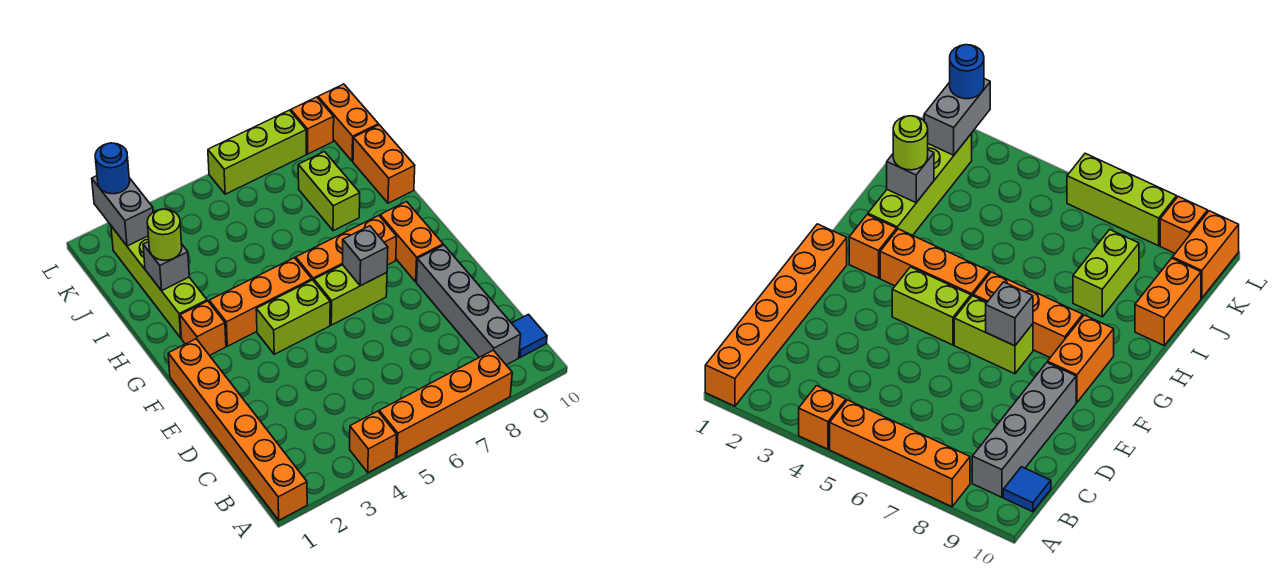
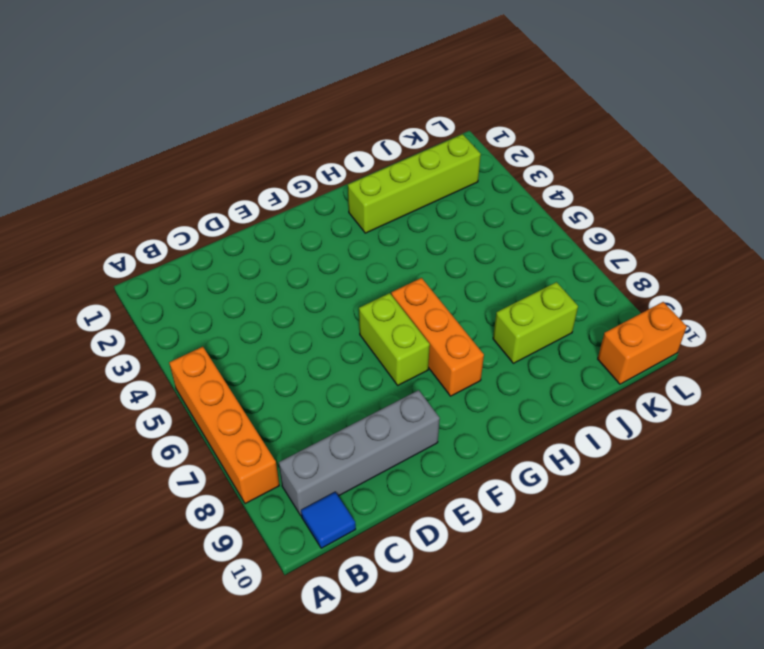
none -> orange 1x6 brick [168,339,307,520]
none -> orange 1x1 brick [350,411,396,473]
none -> lime 1x2 brick [256,280,330,354]

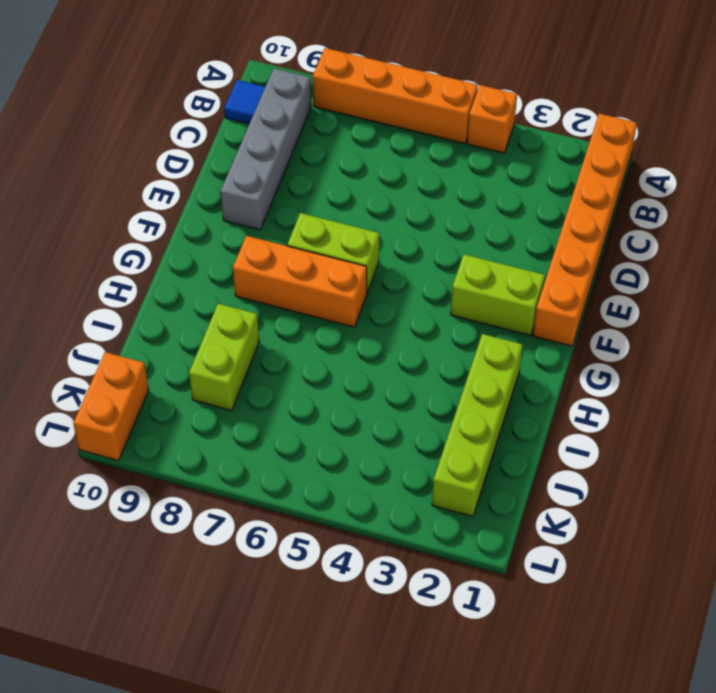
lime 1x2 brick [451,254,545,336] -> lime 1x2 brick moved to [256,280,330,354]
none -> orange 1x2 brick [380,202,443,282]
none -> orange 1x1 brick [180,301,226,355]
none -> orange 1x3 brick [209,258,312,346]

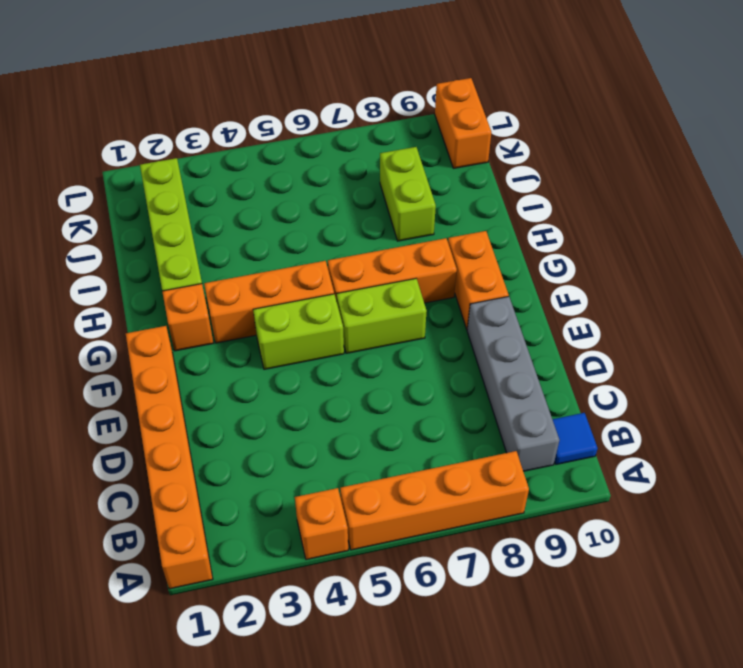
none -> orange 1x2 brick [353,125,415,203]
none -> lime 1x3 brick [208,110,306,194]
none -> orange 1x1 brick [291,97,334,154]

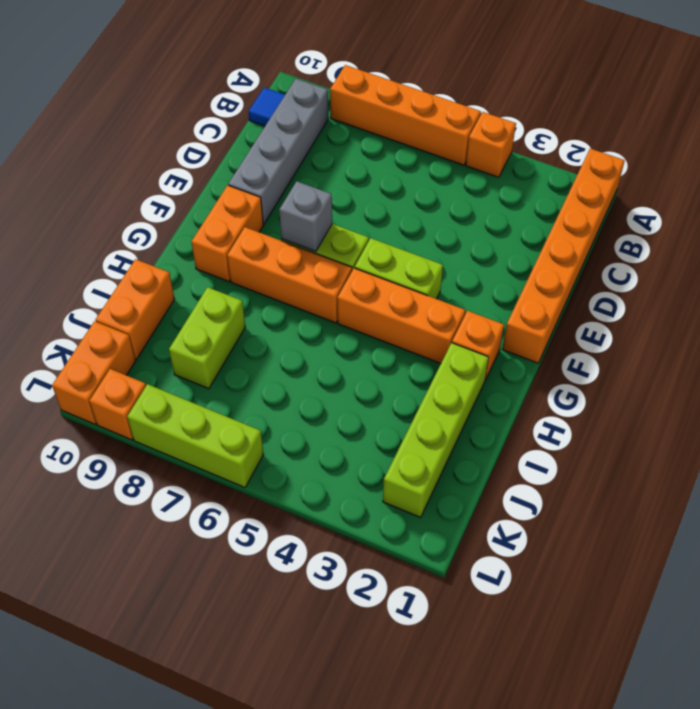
none -> grey 1x1 brick [143,242,189,291]
none -> grey 1x2 brick [92,176,153,246]
none -> lime 1x1 round brick [147,209,182,260]

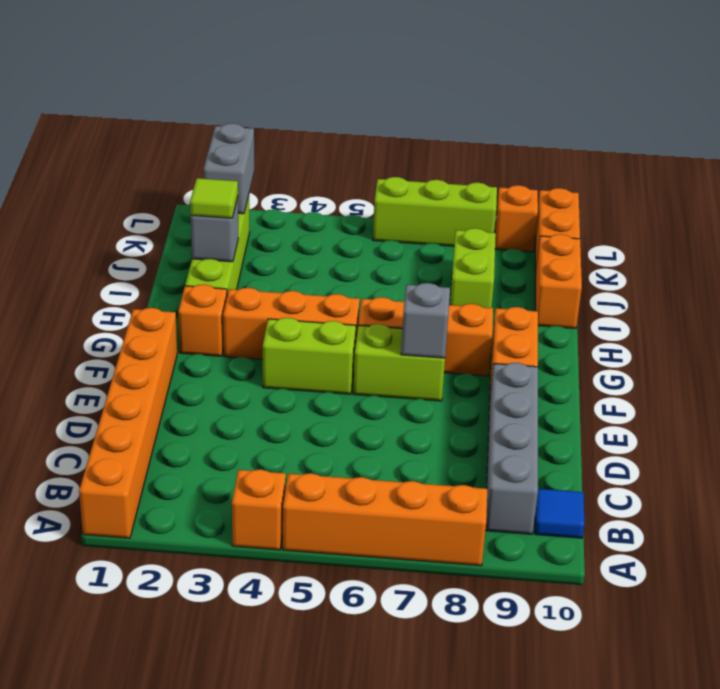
lime 1x1 tile [190,178,238,218] -> lime 1x1 round brick [147,209,182,260]
none -> blue 1x1 round brick [95,143,130,194]

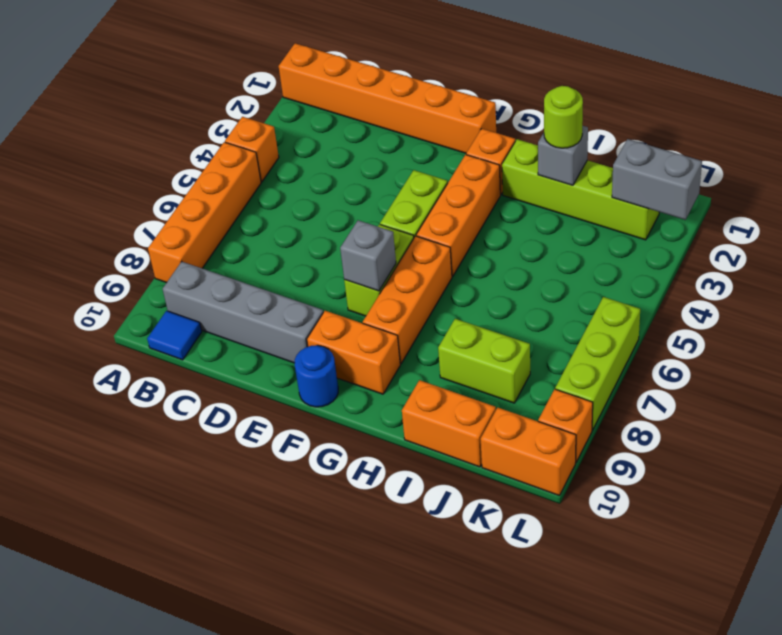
blue 1x1 round brick [295,345,338,407] -> blue 1x1 round brick moved to [95,143,130,194]

